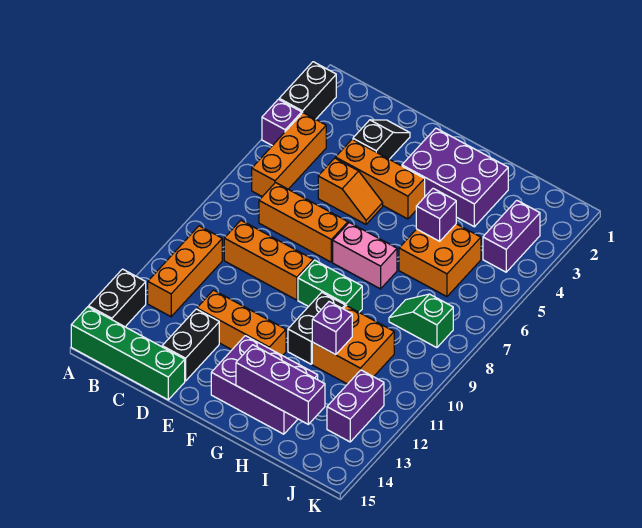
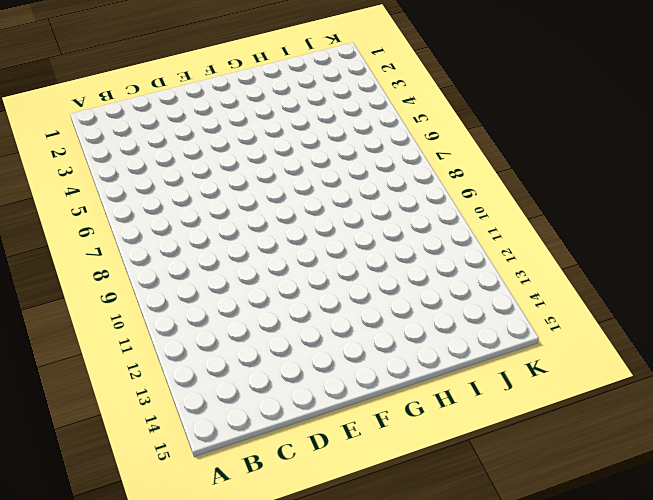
none -> black 1x2 brick [279,62,336,119]
none -> purple 1x1 brick [262,99,302,146]
none -> black 1x2 brick [89,269,146,327]

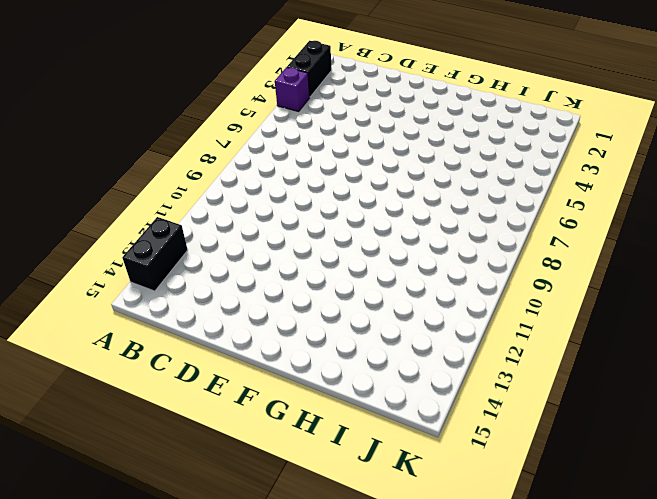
none -> green 1x4 brick [71,307,185,400]
none -> orange 1x3 brick [252,113,326,197]
none -> orange 1x3 brick [148,226,222,317]

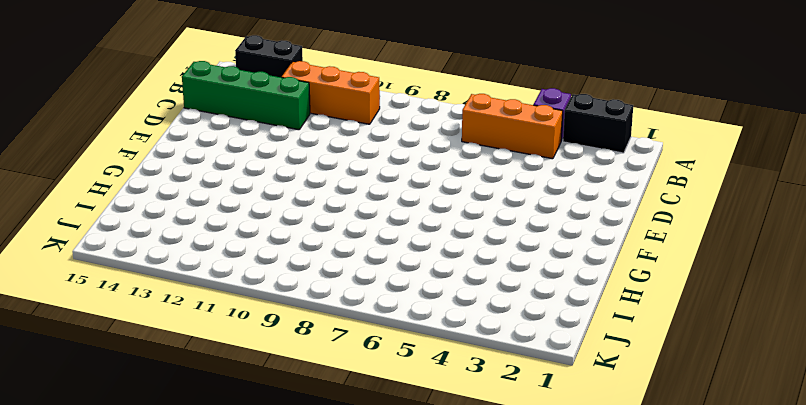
green 1x4 brick [182,61,310,130] -> green 1x4 brick turned to [71,307,185,400]
none -> orange 1x3 brick [259,183,348,262]
none -> orange 1x3 brick [224,220,313,300]
none -> black 1x2 slope [353,120,410,159]

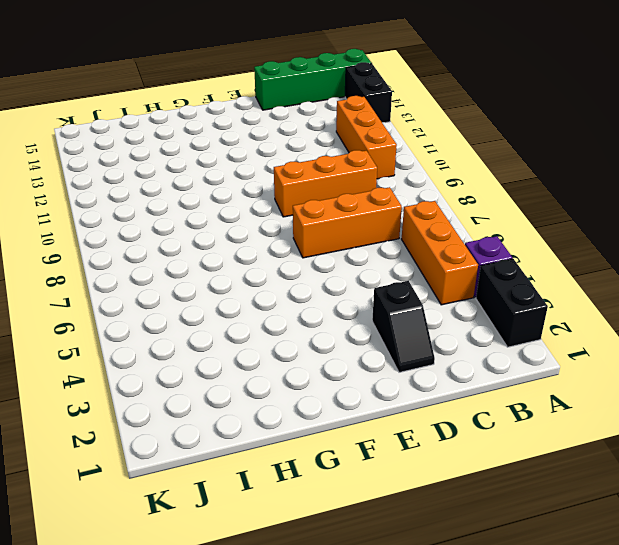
none -> orange 1x3 brick [336,139,425,219]
none -> orange 1x2 slope [318,158,383,224]
none -> orange 1x3 brick [197,290,286,356]

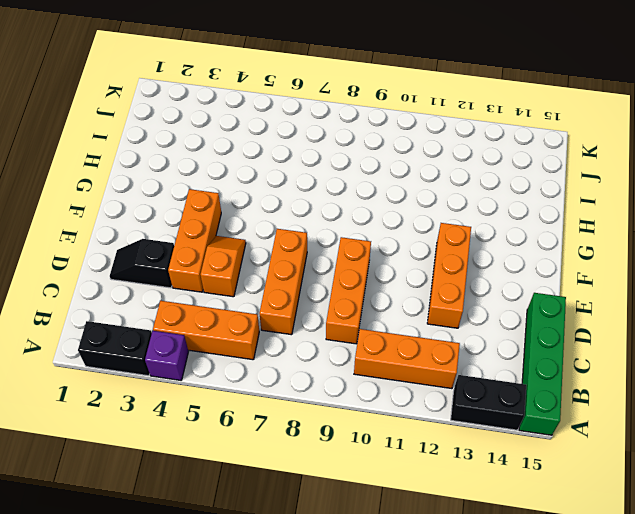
none -> black 1x2 brick [162,309,219,381]
none -> purple 2x3 brick [402,128,508,227]
none -> pink 1x2 brick [333,223,397,289]

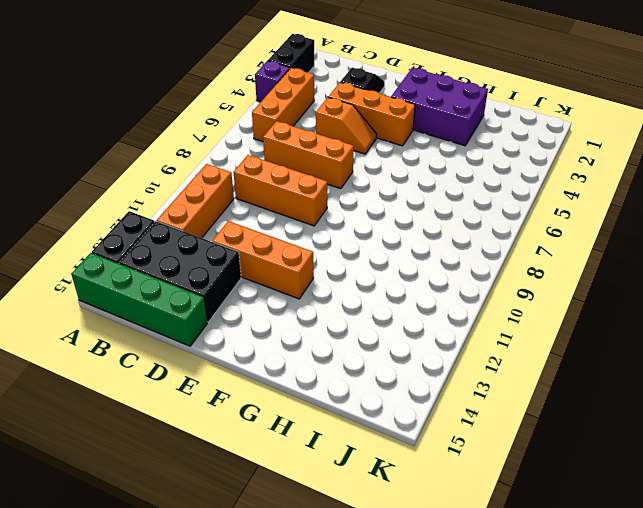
black 2x3 brick [119,221,241,322] -> black 1x2 brick [162,309,219,381]
none -> pink 1x2 brick [333,223,397,289]
none -> green 1x2 brick [298,260,362,312]
none -> purple 2x3 brick [211,336,318,434]

